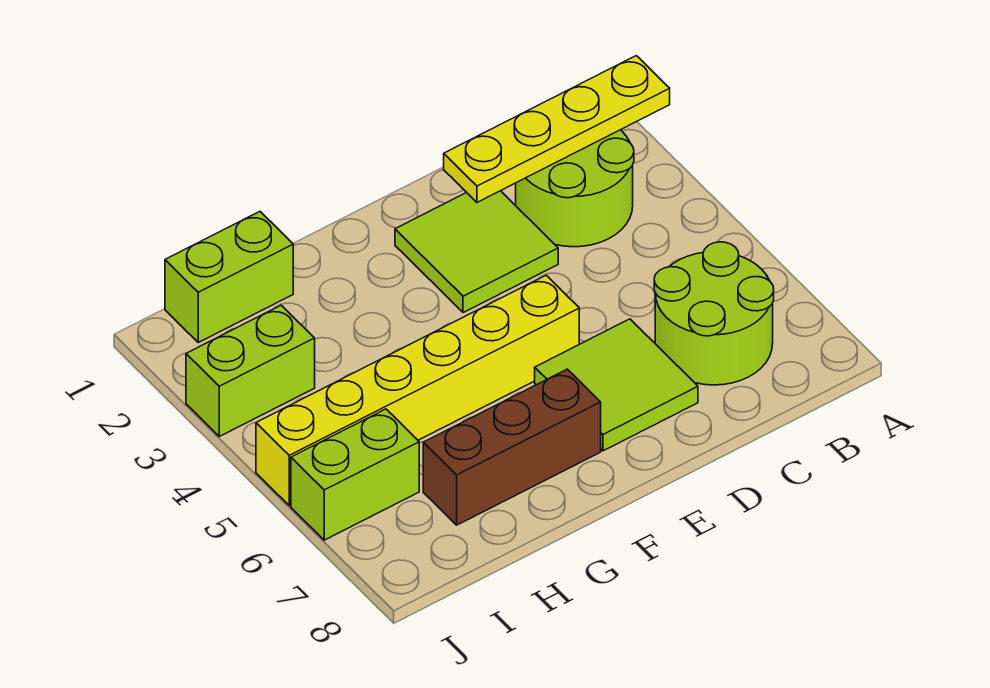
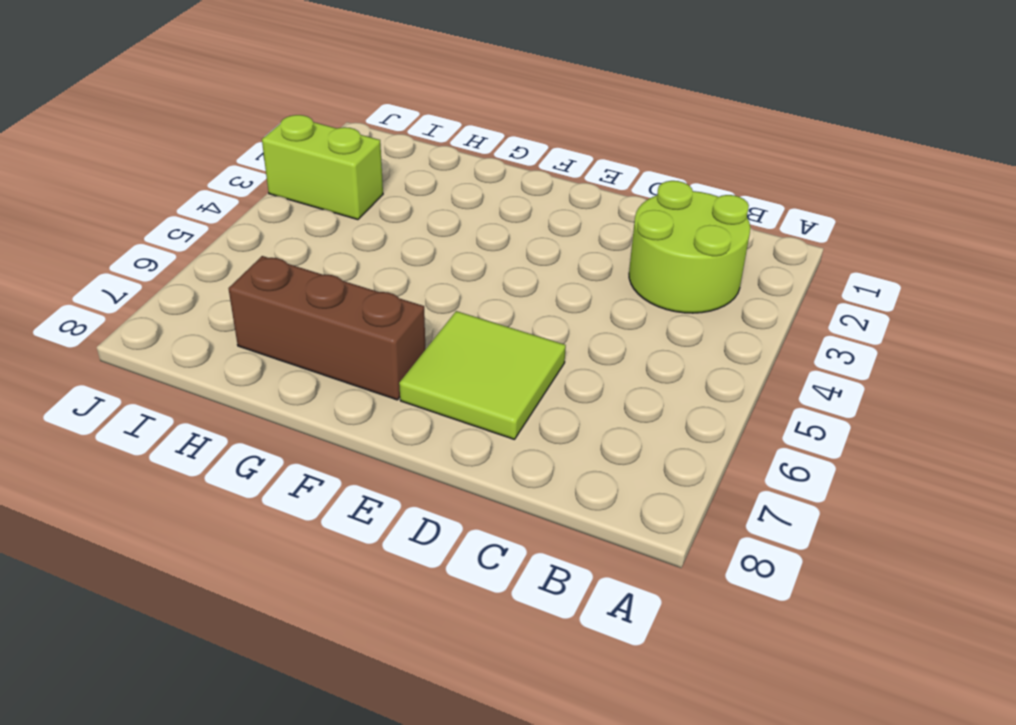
none -> lime 2x2 round brick [654,242,774,385]
none -> lime 2x2 tile [395,191,558,313]

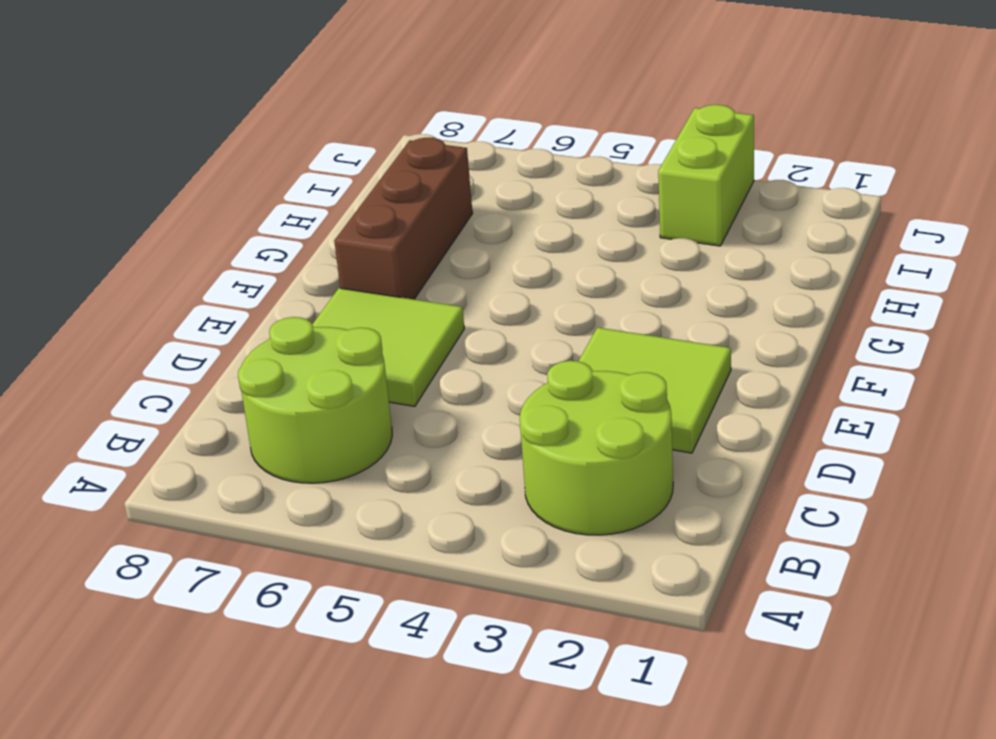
none -> yellow 1x6 brick [256,275,579,506]
none -> lime 1x2 brick [165,212,293,342]

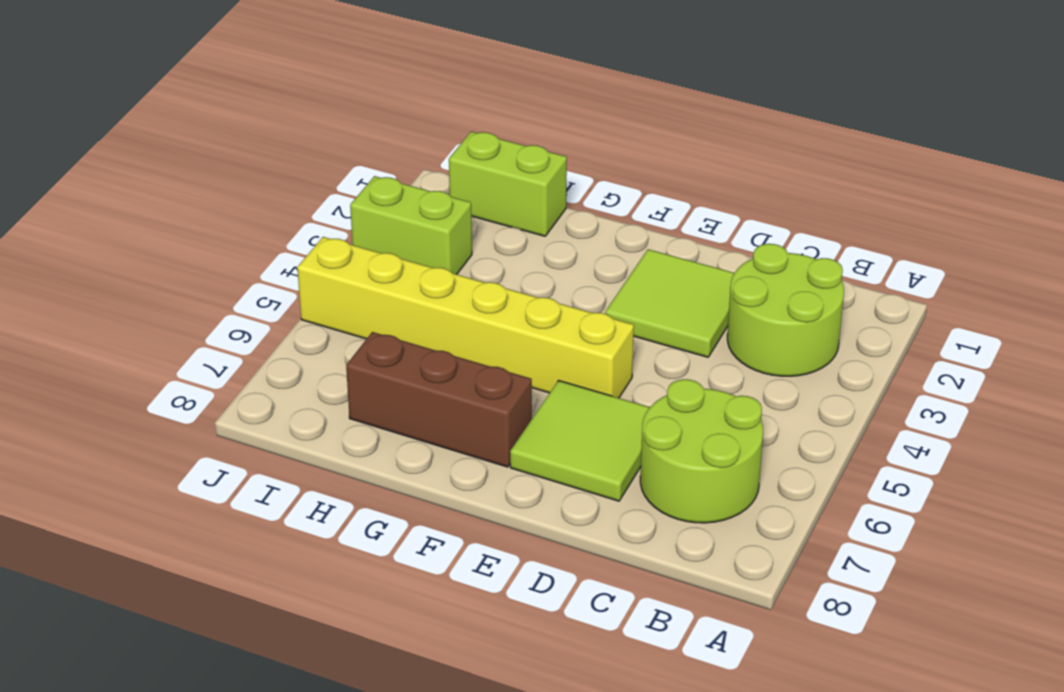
none -> lime 1x2 brick [291,409,419,540]
none -> yellow 1x4 plate [444,56,670,202]

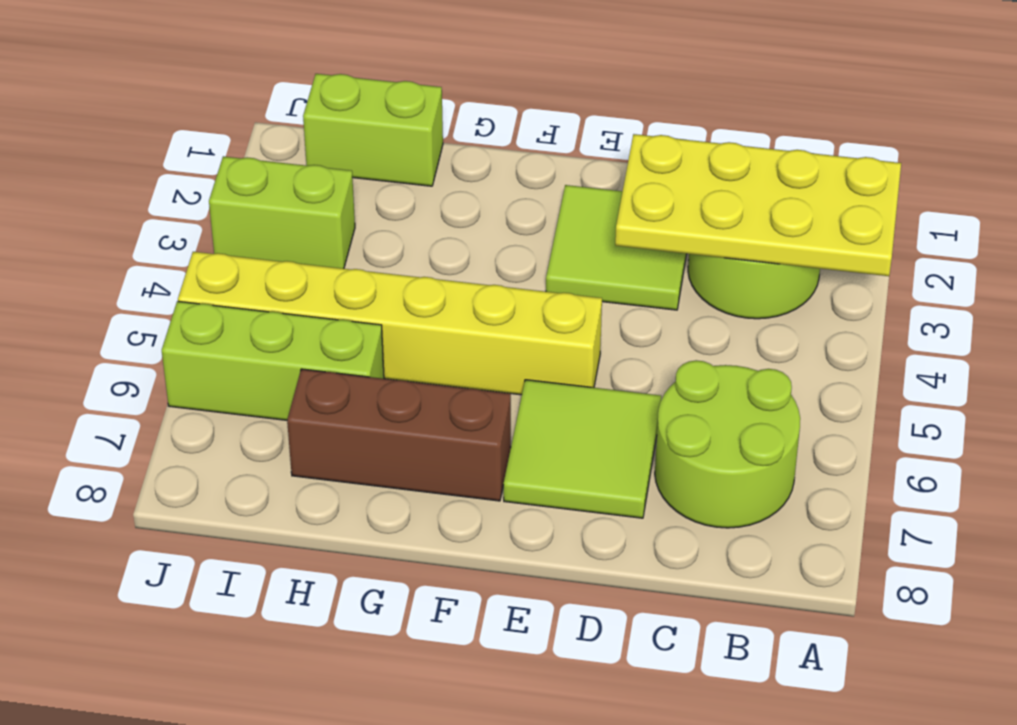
yellow 2x4 plate [615,134,901,276] -> yellow 1x4 plate [444,56,670,202]
lime 1x3 brick [162,301,384,420] -> lime 1x2 brick [291,409,419,540]

